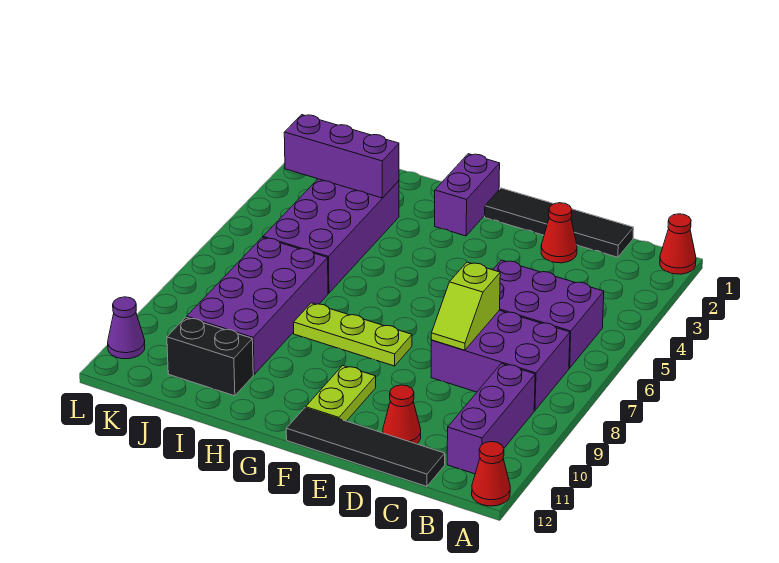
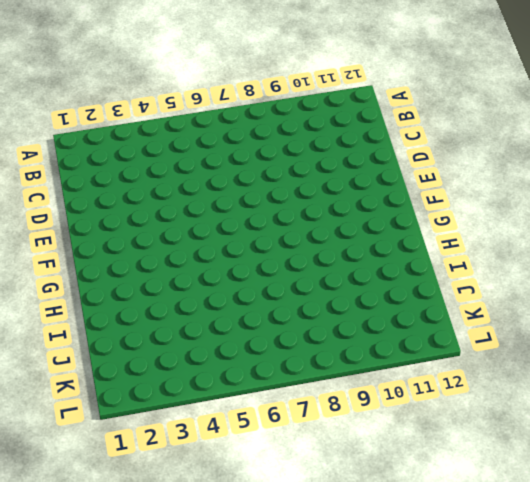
none -> red 1x1 cone [660,214,696,274]
none -> red 1x1 cone [472,442,510,506]
none -> purple 2x3 brick [493,260,604,368]

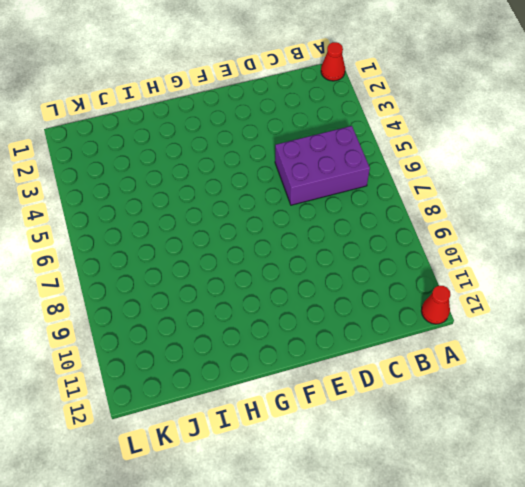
none -> purple 2x3 brick [431,310,570,410]
none -> purple 1x3 brick [447,363,535,474]
none -> black 1x4 tile [485,188,634,257]

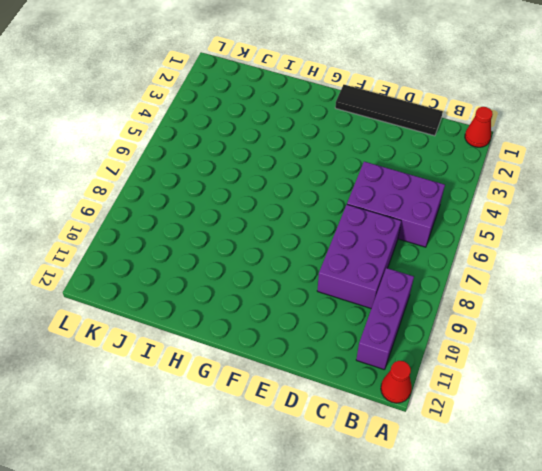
purple 2x3 brick [317,205,401,308] -> purple 2x3 brick turned to [431,310,570,410]
none -> black 1x4 tile [286,408,445,486]
none -> red 1x1 cone [541,203,577,263]
none -> red 1x1 cone [383,385,421,444]

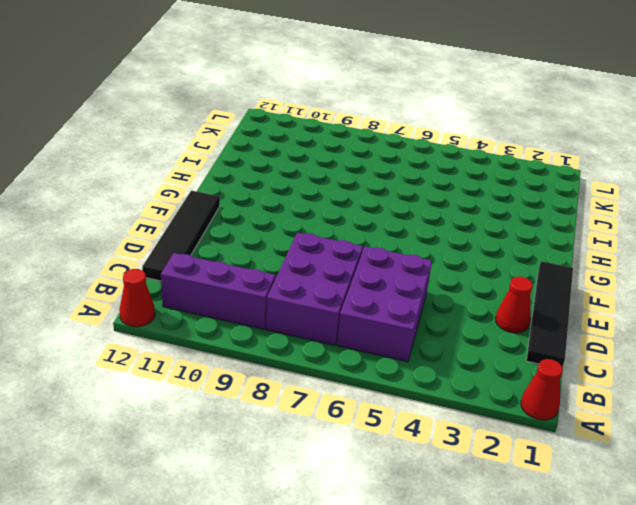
none -> red 1x1 cone [383,385,421,444]
none -> lime 1x3 plate [294,303,412,366]
none -> lime 1x2 plate [306,365,376,421]

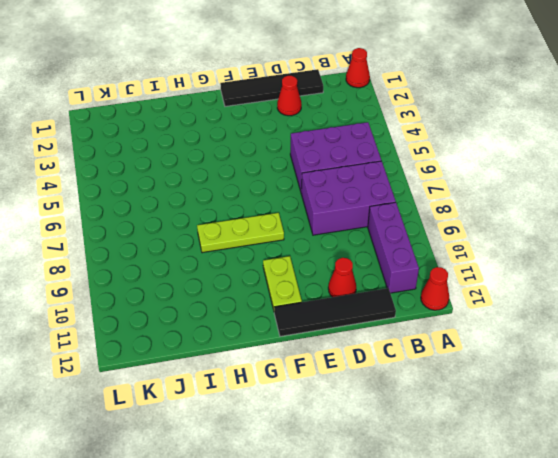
none -> purple 1x2 brick [435,154,500,236]
none -> purple 2x4 brick [263,179,399,293]
none -> purple 2x4 brick [187,237,328,375]

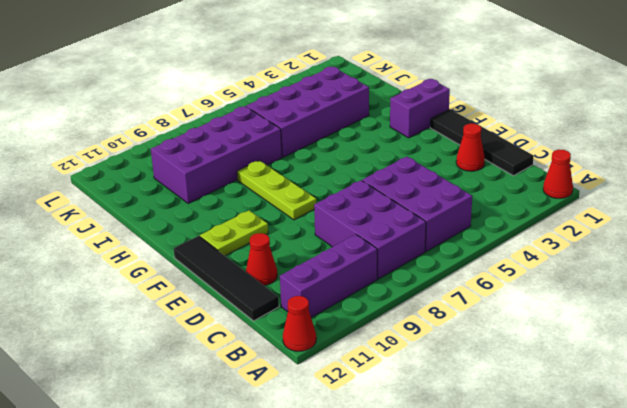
none -> black 1x2 brick [167,317,253,396]
none -> purple 1x1 cone [108,297,145,359]
none -> lime 1x2 slope [431,262,500,350]

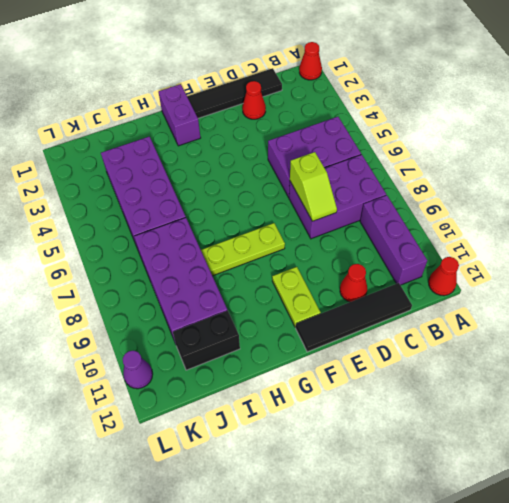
none -> purple 1x3 brick [284,115,399,198]

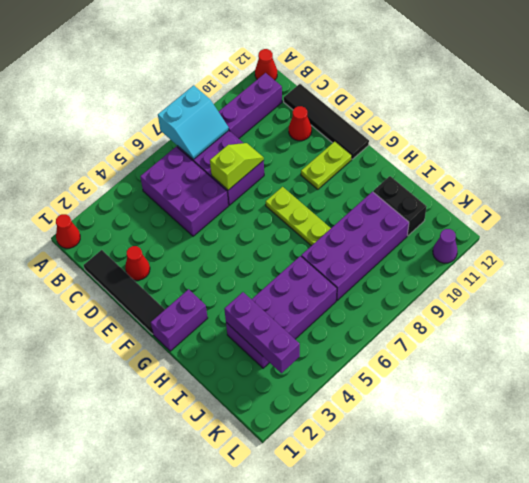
cyan 2x2 slope [158,85,229,160] -> none

